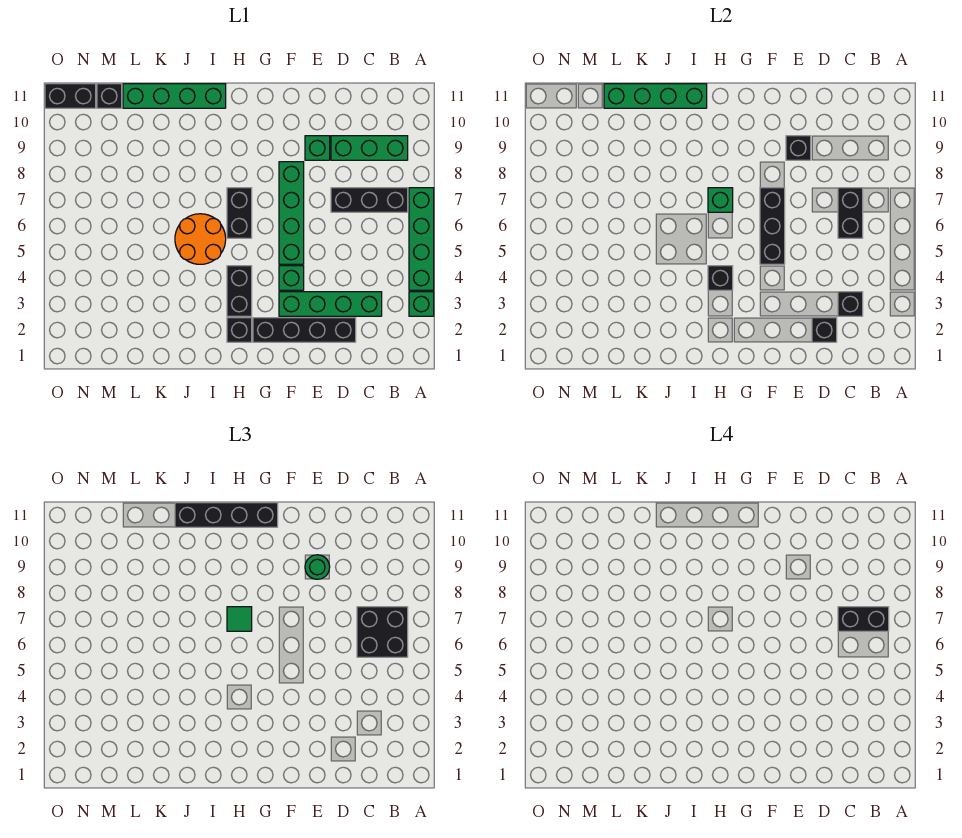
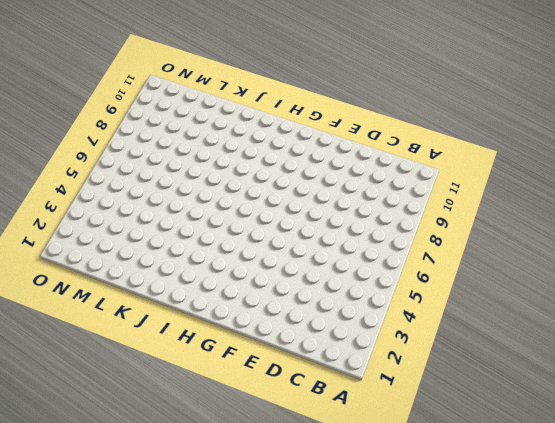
none -> green 1x1 brick [409,292,434,316]
none -> green 1x4 brick [409,188,434,290]
none -> black 1x3 brick [331,188,408,212]

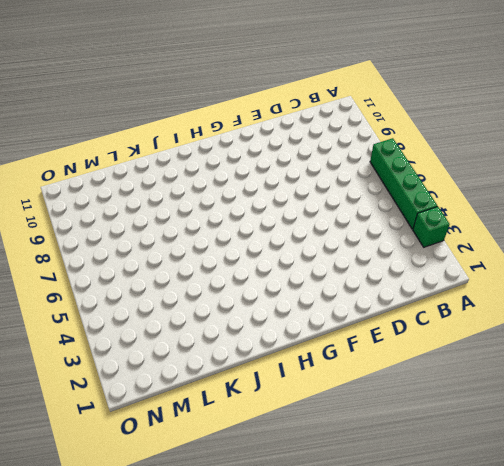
none -> black 1x3 brick [331,188,408,212]
none -> green 1x3 brick [331,136,408,160]
none -> green 1x4 brick [279,292,382,316]

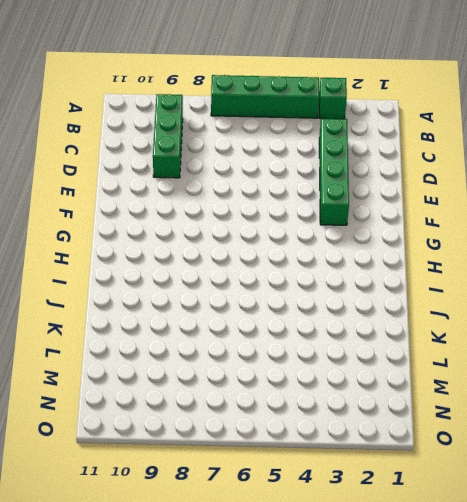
none -> black 1x3 brick [331,188,408,212]
none -> black 1x4 brick [253,318,356,342]
none -> green 1x1 brick [305,136,330,160]

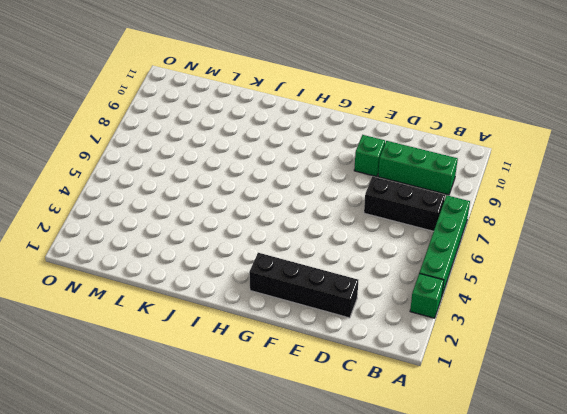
none -> green 1x4 brick [279,292,382,316]
none -> green 1x1 brick [279,266,304,290]
none -> green 1x4 brick [279,162,304,264]

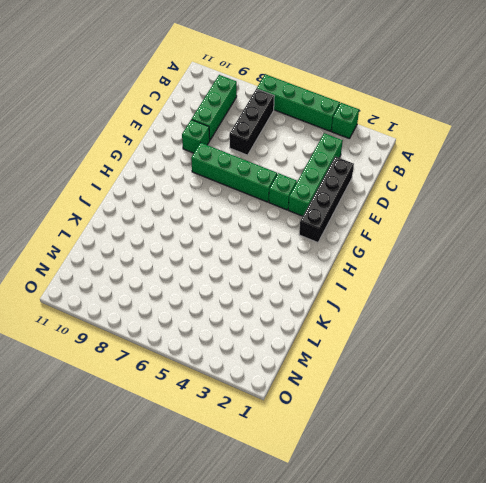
none -> black 1x1 brick [227,318,252,342]
none -> black 1x2 brick [227,266,252,316]
none -> black 1x2 brick [227,188,252,238]

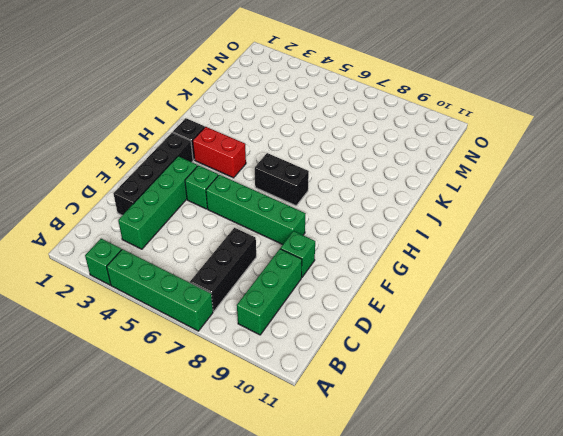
red 1x2 brick [193,127,246,178] -> black 1x2 brick [227,266,252,316]
none -> orange 2x2 round brick [175,214,226,264]
none -> green 1x4 brick [123,84,226,108]
none -> black 1x1 brick [97,84,122,108]

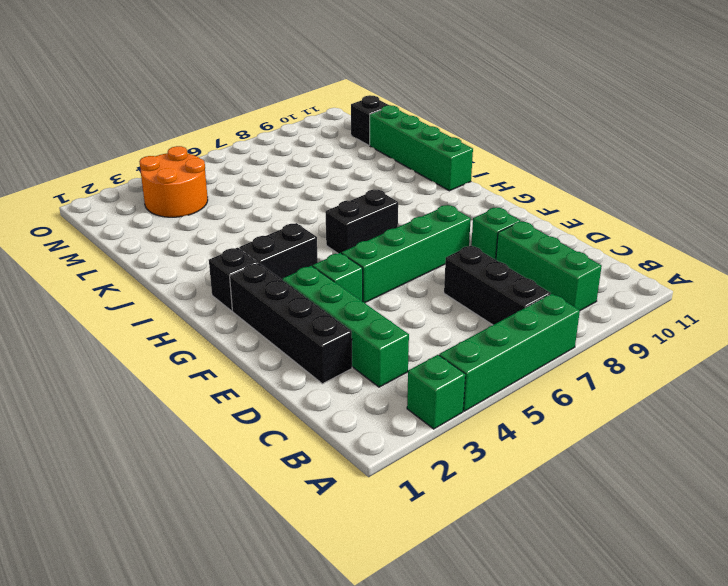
orange 2x2 round brick [139,146,208,217] -> orange 2x2 round brick moved to [175,214,226,264]
none -> black 1x2 brick [45,84,96,108]
none -> black 1x1 brick [838,292,863,316]
none -> black 1x2 brick [838,188,863,238]

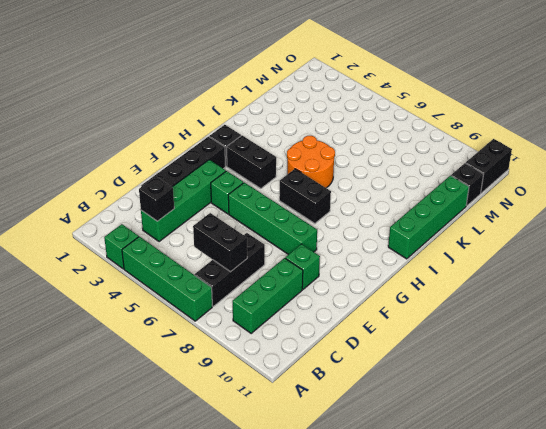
none -> black 1x1 brick [812,318,837,342]
none -> black 1x1 brick [786,136,811,160]
none -> black 1x3 brick [760,188,785,264]

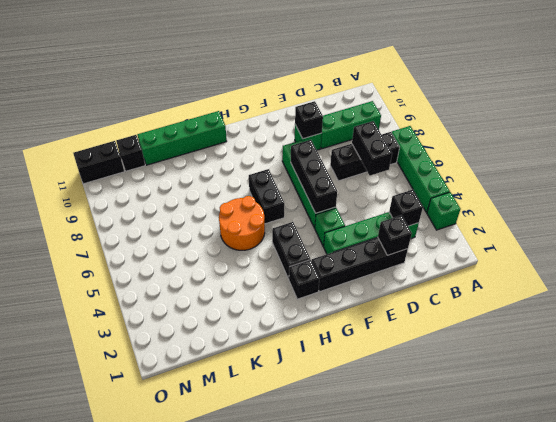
none -> black 1x1 brick [708,266,733,290]
none -> green 1x1 brick [708,188,733,212]
none -> green 1x4 brick [604,84,707,108]

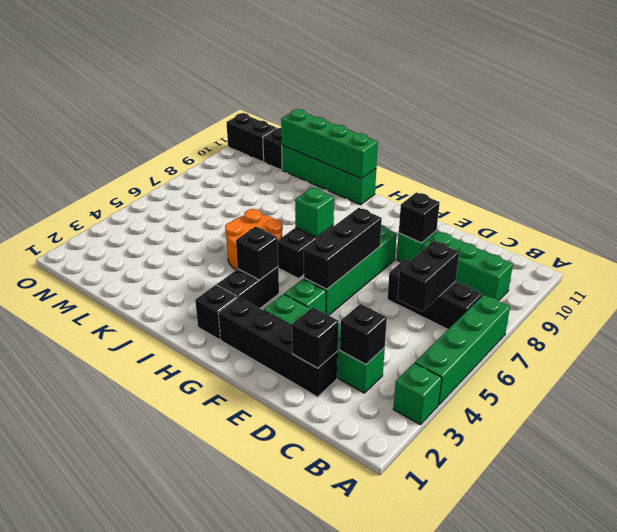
none -> black 2x2 brick [357,607,408,657]
none -> green 1x1 round brick [305,555,330,579]
none -> black 1x4 brick [175,503,278,527]

